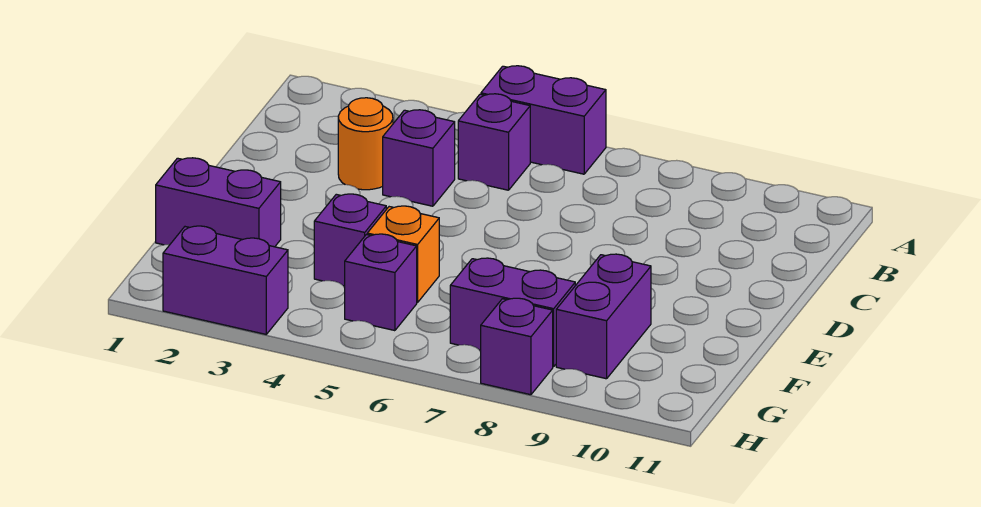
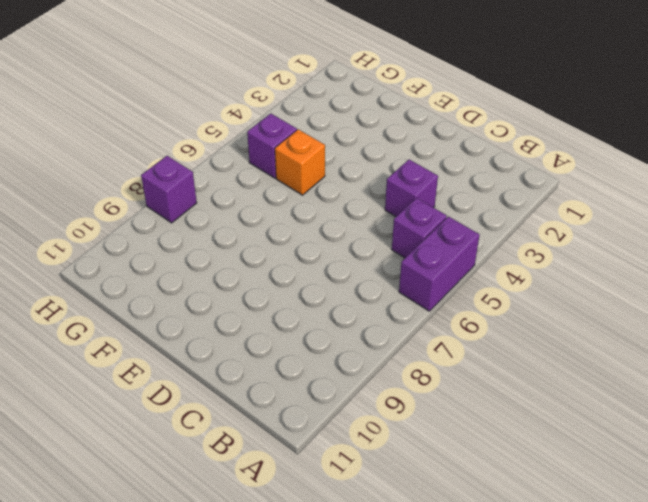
none -> orange 1x1 round brick [338,98,393,190]
none -> purple 1x2 brick [156,158,281,247]
none -> purple 1x1 brick [314,194,386,286]

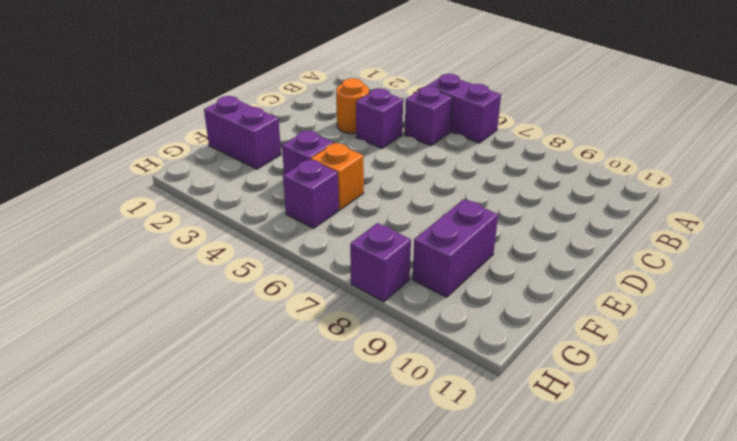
none -> purple 1x2 brick [450,258,575,367]
none -> purple 1x2 brick [163,226,288,334]

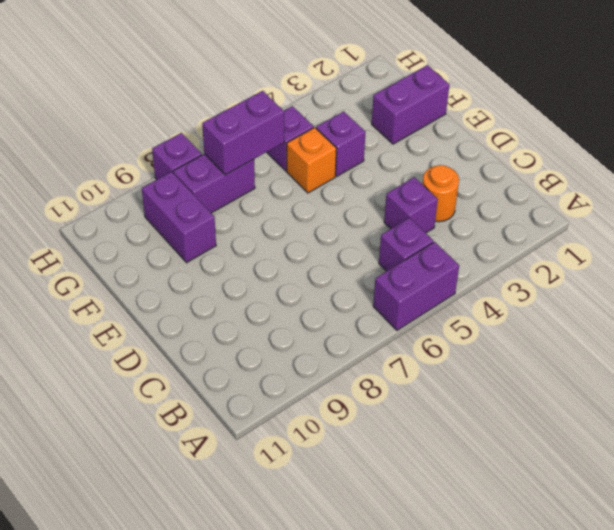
purple 1x2 brick [202,91,284,175] -> purple 1x2 brick moved to [163,226,288,334]

